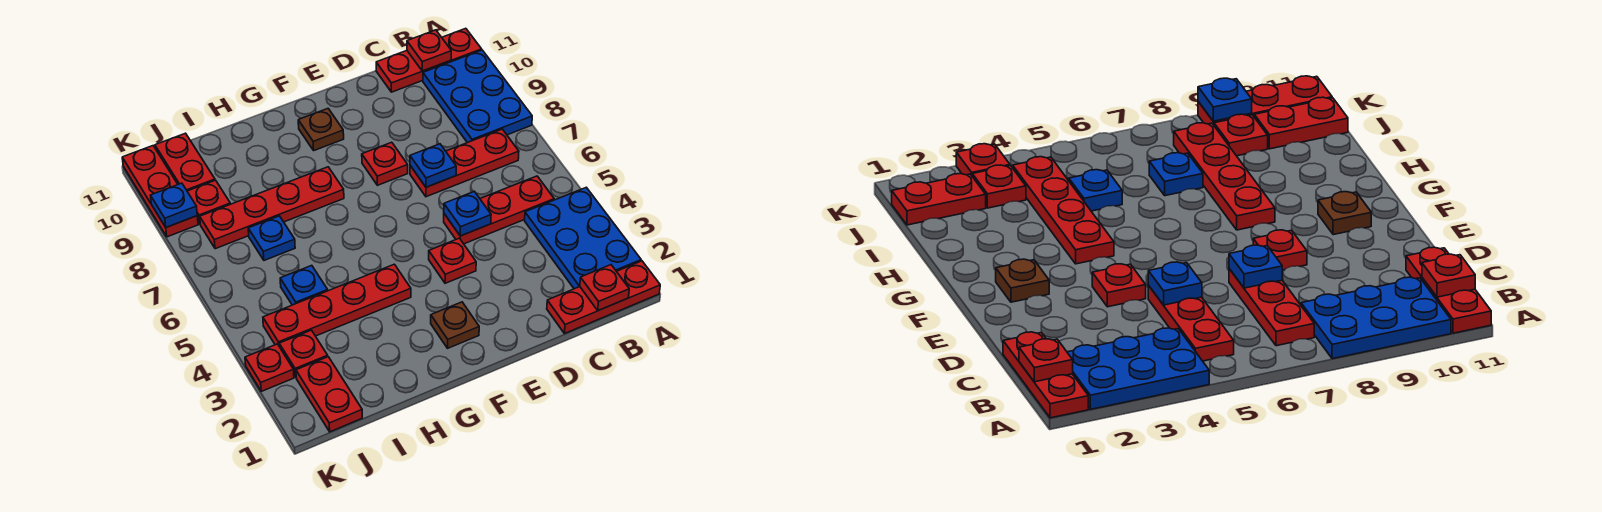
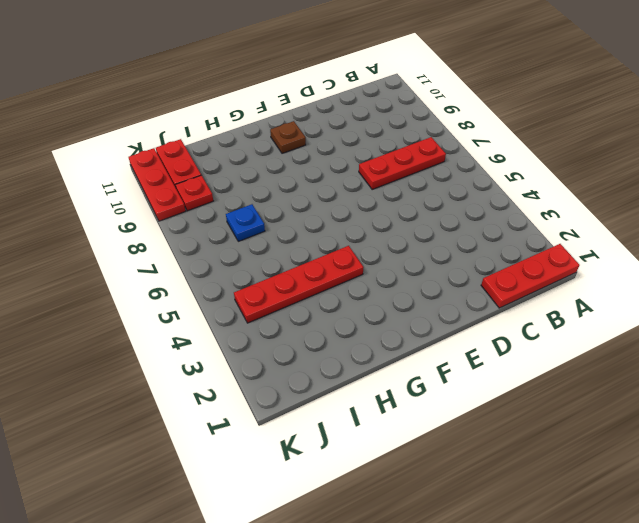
none -> blue 2x3 plate [525,187,641,289]
none -> blue 2x3 plate [423,50,532,143]
none -> red 1x3 plate [376,28,482,92]

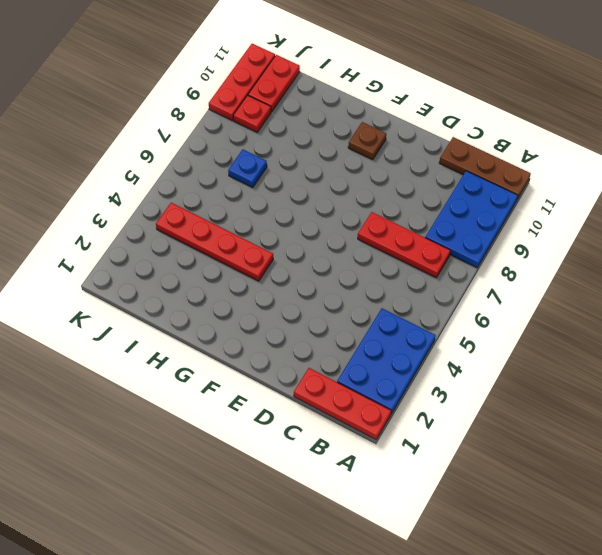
brown 1x3 plate [439,137,531,199] -> red 1x3 plate [376,28,482,92]
none -> red 1x3 plate [444,176,554,244]
none -> red 1x1 plate [429,238,476,283]
none -> red 1x1 plate [362,142,408,185]

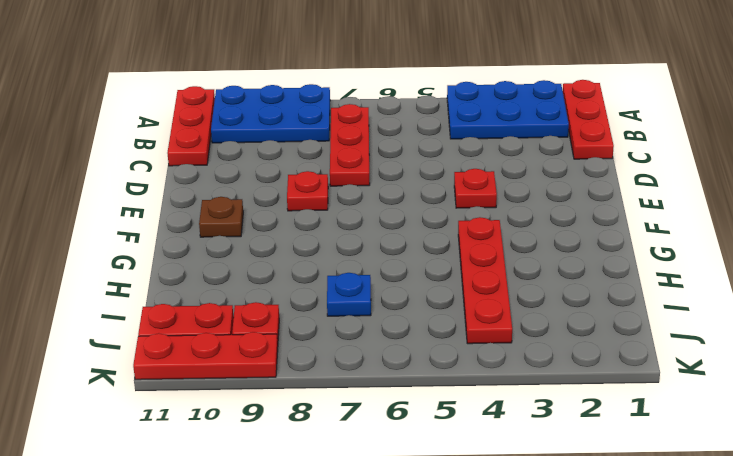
none -> red 1x3 plate [444,176,554,244]
none -> brown 1x1 plate [431,302,479,348]
none -> red 1x4 plate [200,167,344,249]

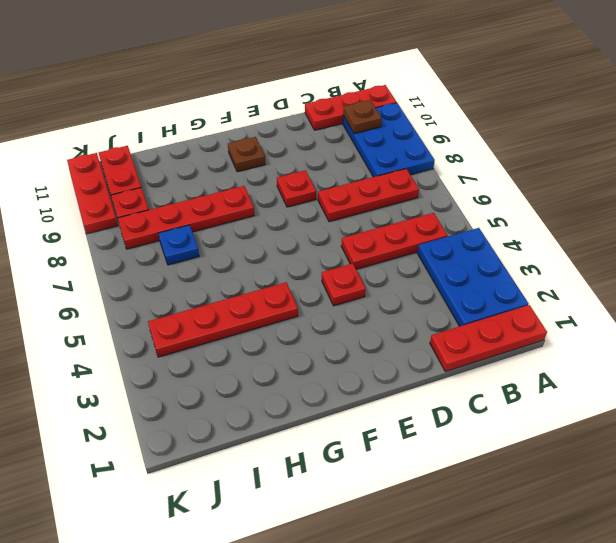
brown 1x1 plate [343,100,382,133] -> brown 1x1 plate moved to [431,302,479,348]
none -> blue 1x1 plate [280,265,328,305]
none -> red 1x2 plate [296,357,362,432]
none -> red 1x1 plate [279,330,328,377]

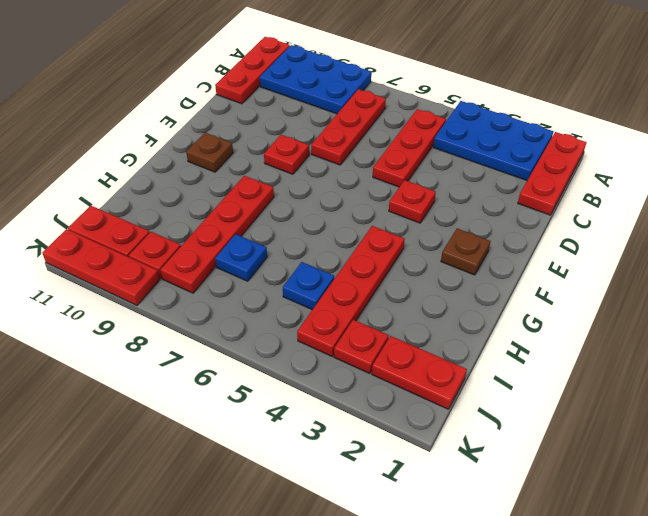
none -> red 1x1 plate [245,344,294,391]
none -> red 1x1 plate [580,265,629,311]
none -> red 1x1 plate [407,30,451,71]

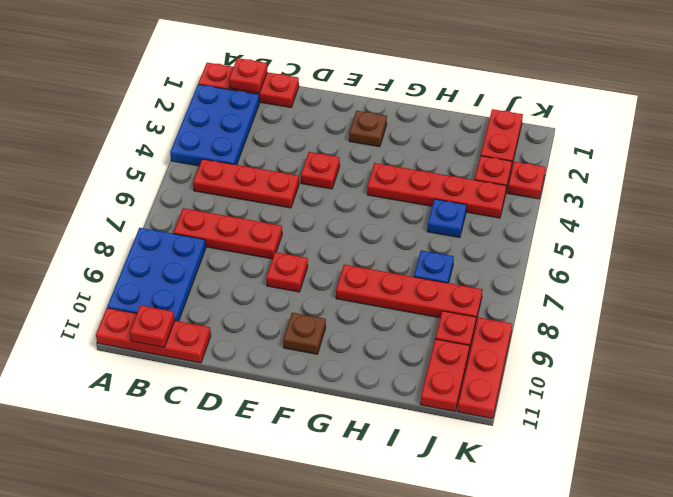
none -> blue 1x1 plate [444,191,491,236]
none -> blue 1x1 plate [410,144,456,187]
none -> blue 1x1 plate [151,183,197,227]

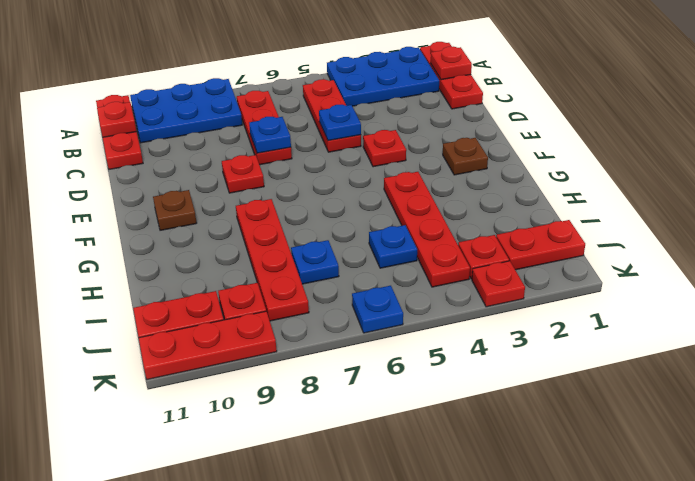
blue 1x1 plate [352,286,403,333] -> blue 1x1 plate moved to [151,183,197,227]

